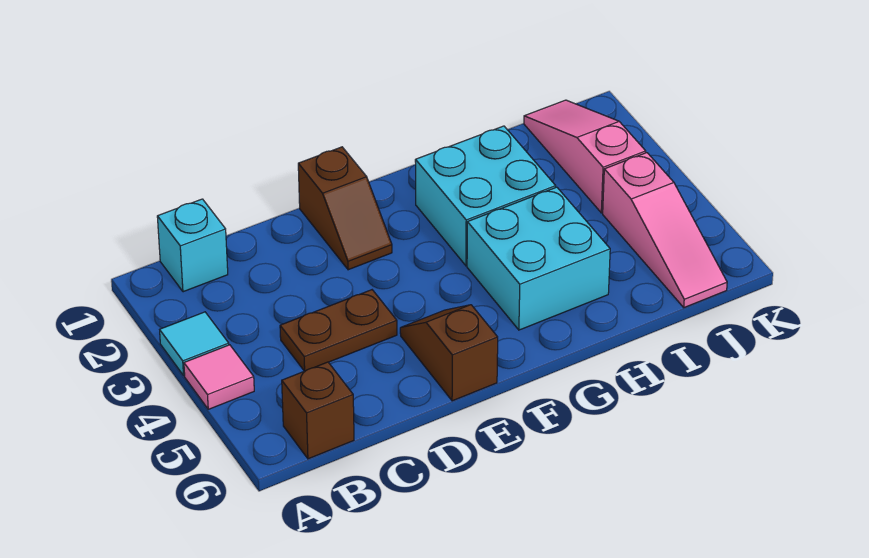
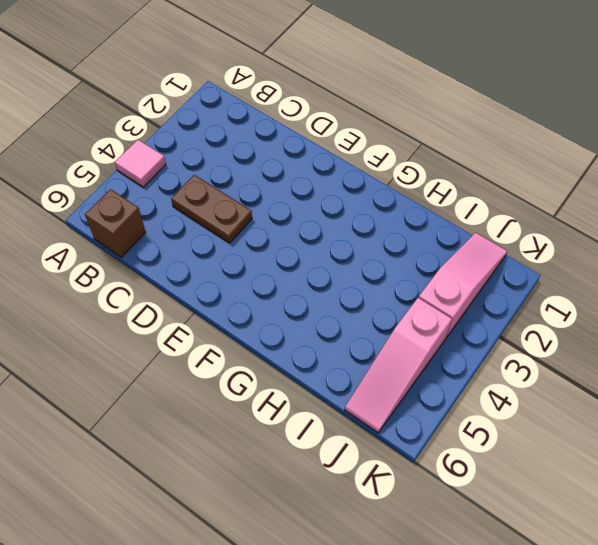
none -> cyan 1x1 tile [160,312,229,375]
none -> cyan 1x1 brick [157,199,228,292]

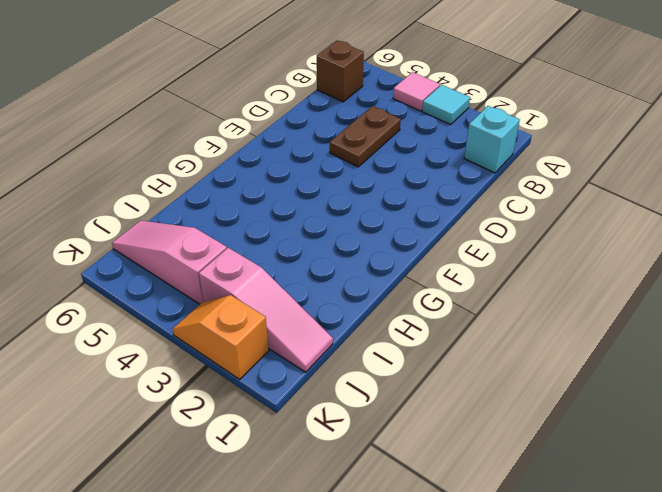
orange 1x2 slope [172,295,269,379] -> none
none -> brown 1x2 slope [298,147,392,270]
none -> brown 1x2 slope [400,305,498,401]

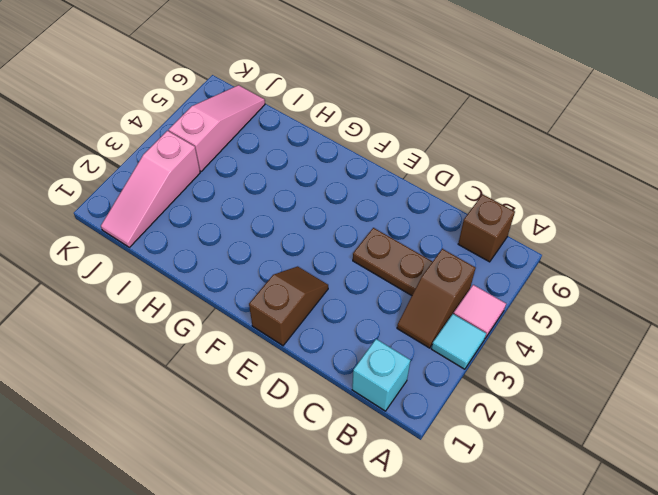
brown 1x2 slope [397,249,476,348] -> brown 1x2 slope moved to [400,305,498,401]
none -> cyan 2x2 brick [415,126,556,266]
none -> cyan 2x2 brick [467,187,610,330]

